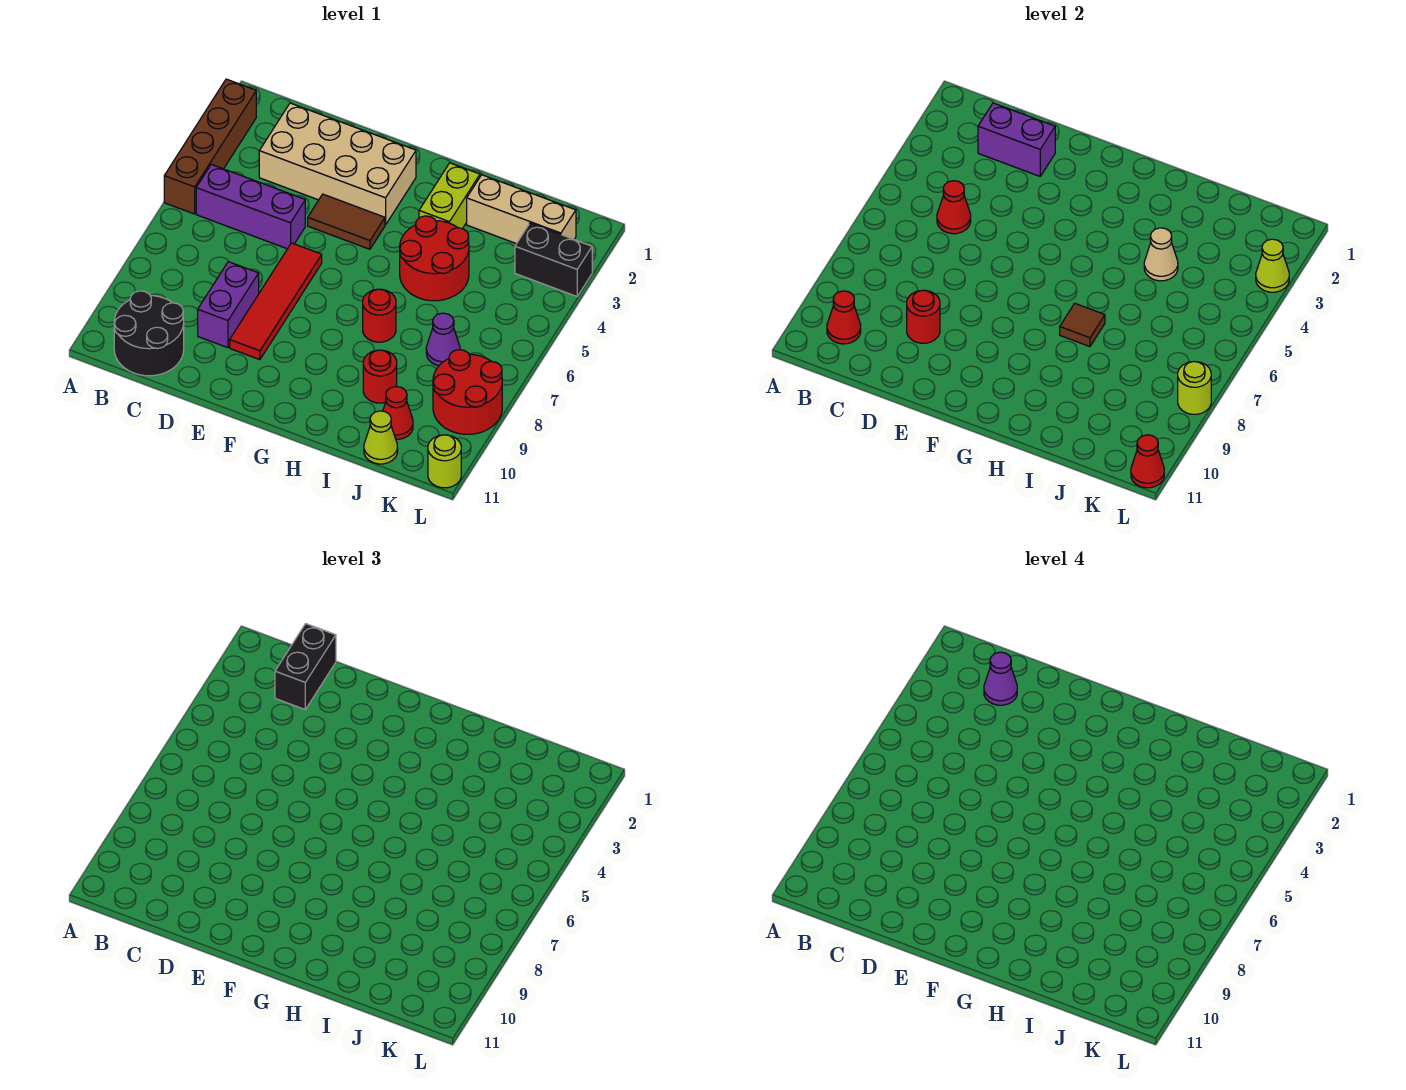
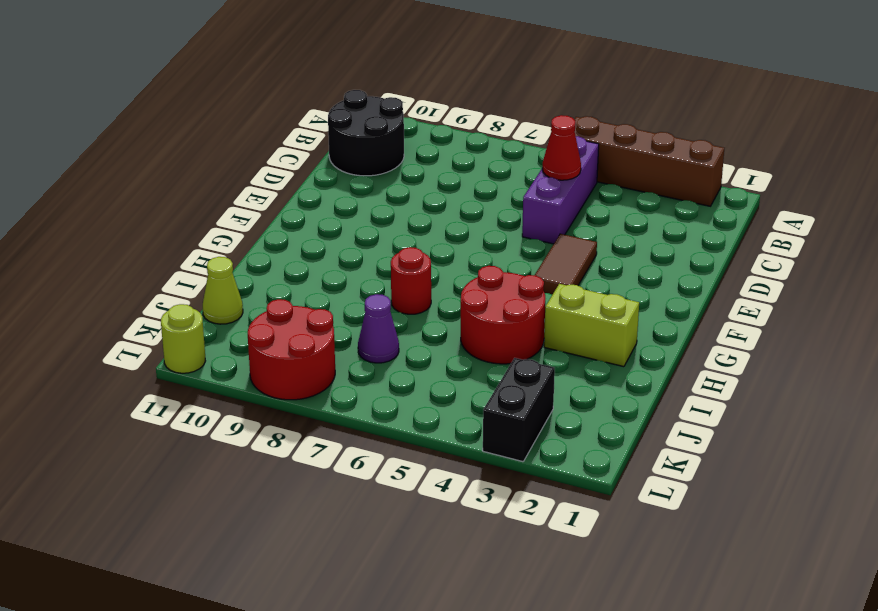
none -> tan 2x4 brick [259,103,416,225]
none -> purple 1x2 brick [198,262,259,348]
none -> red 1x4 tile [230,243,322,360]

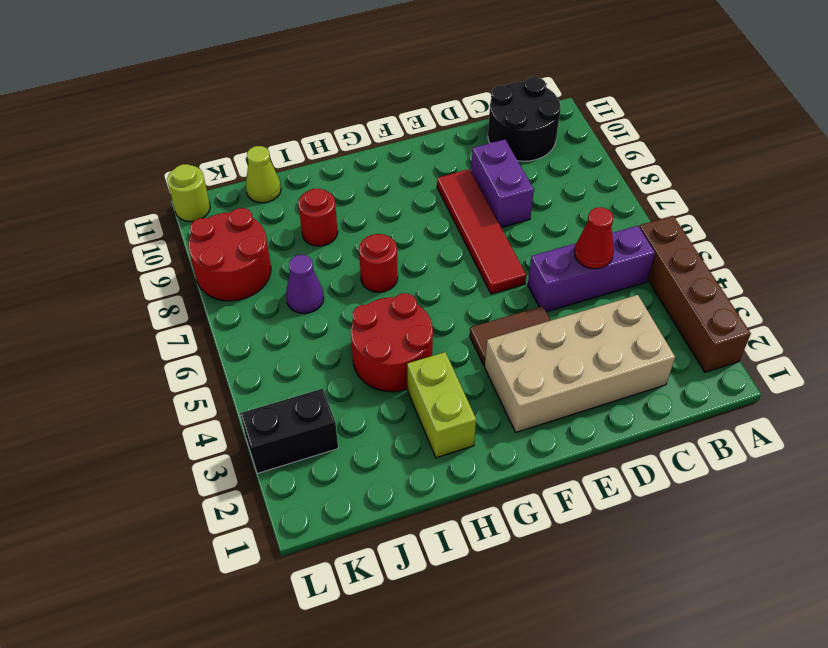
none -> tan 1x3 brick [467,175,576,244]
none -> red 1x1 cone [383,386,413,439]
none -> red 1x1 cone [827,291,861,344]

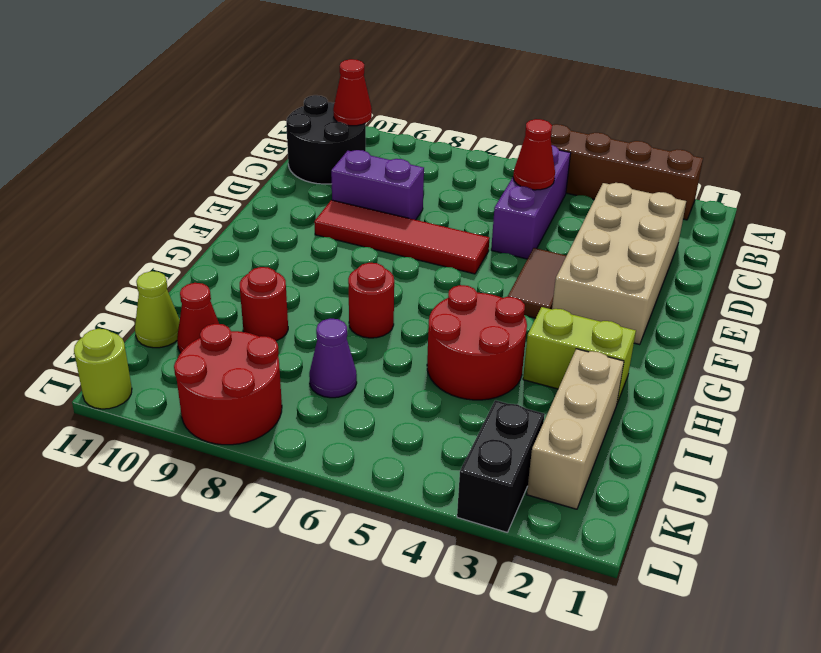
none -> purple 1x2 brick [978,103,1055,176]
none -> red 1x1 round brick [907,290,940,343]
none -> brown 1x1 tile [1060,303,1105,347]

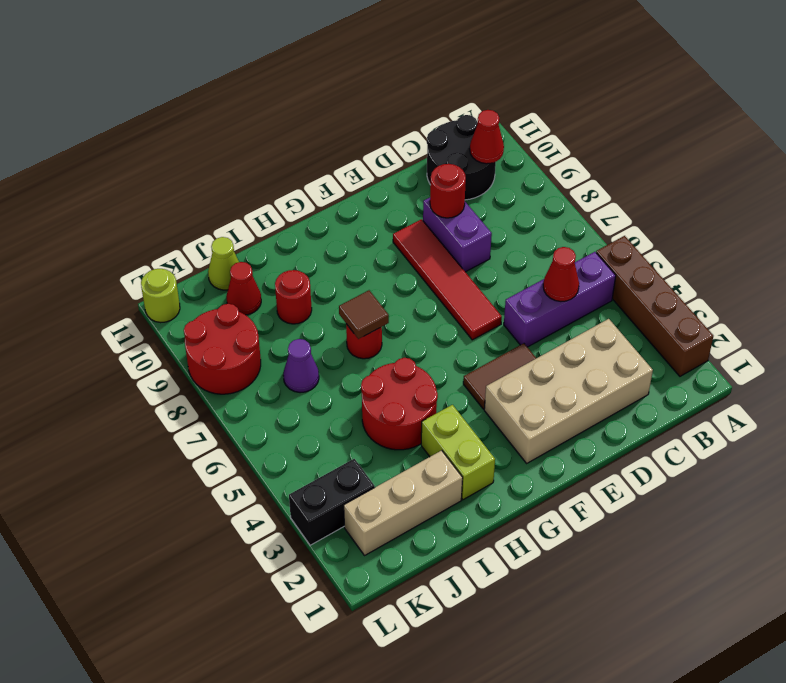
none -> purple 1x2 brick [978,103,1055,176]
none -> tan 1x1 cone [1144,228,1178,281]
none -> lime 1x1 cone [1256,239,1289,292]

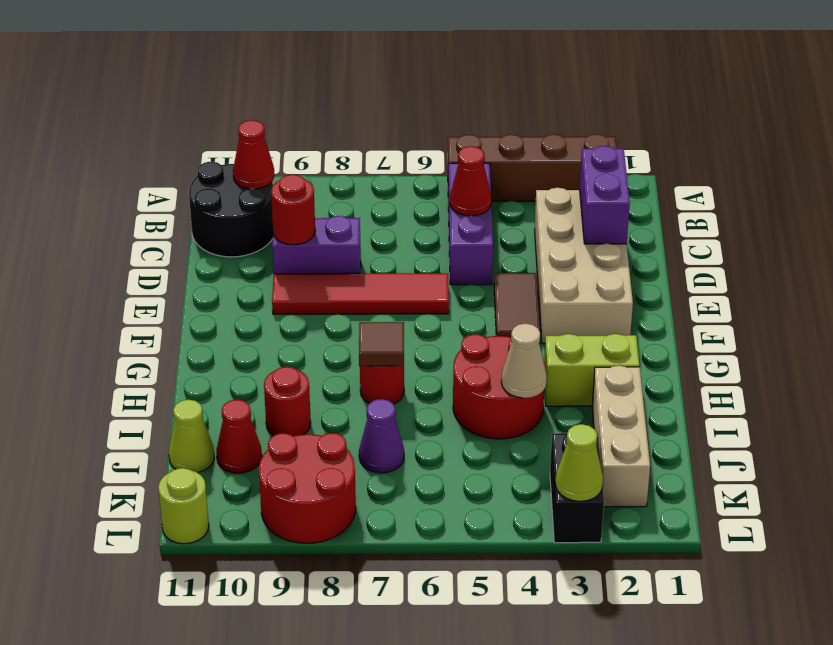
none -> lime 1x1 round brick [1178,362,1211,414]
none -> red 1x1 cone [1131,435,1164,488]
none -> black 1x2 brick [275,624,336,709]

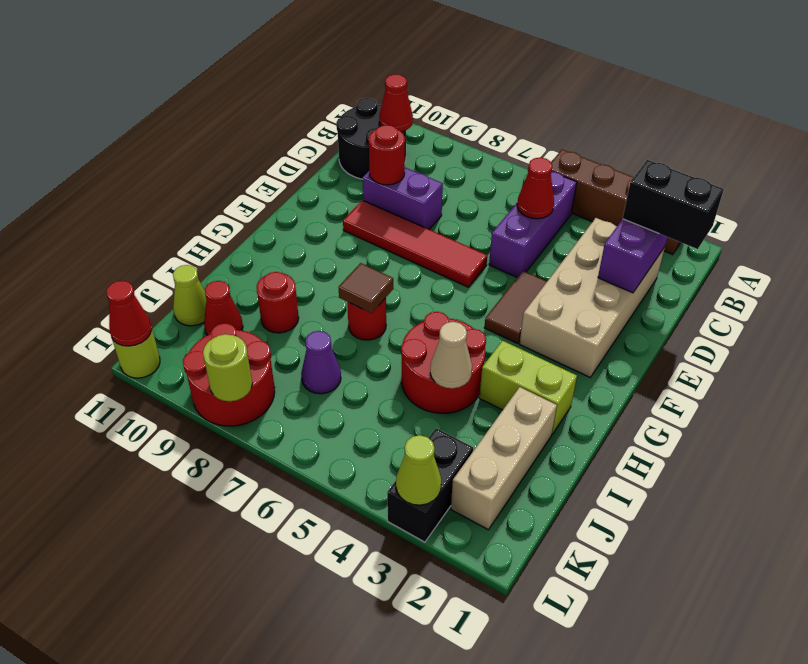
none -> purple 1x1 cone [984,652,1017,705]

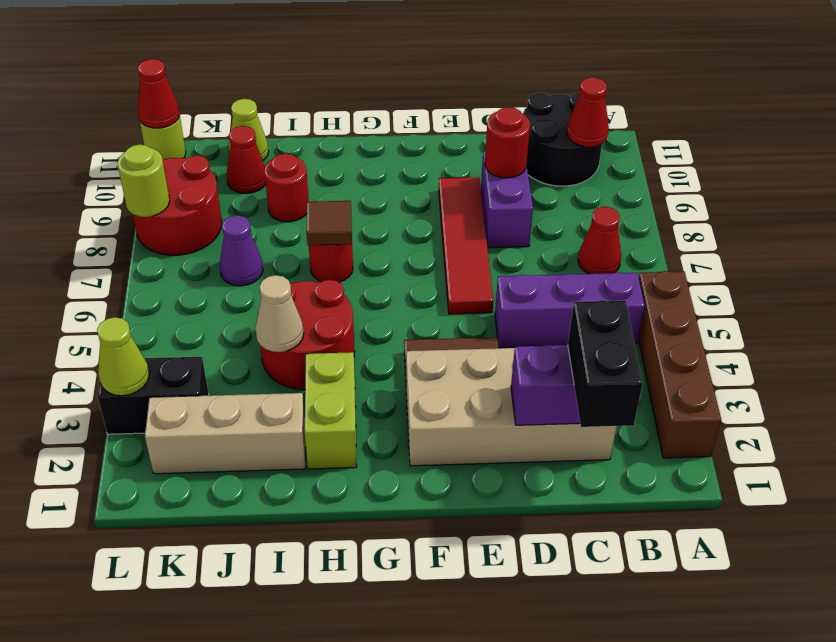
red 1x1 cone [578,207,621,274] -> red 1x1 cone moved to [937,181,971,234]
none -> purple 1x1 cone [984,652,1017,705]

